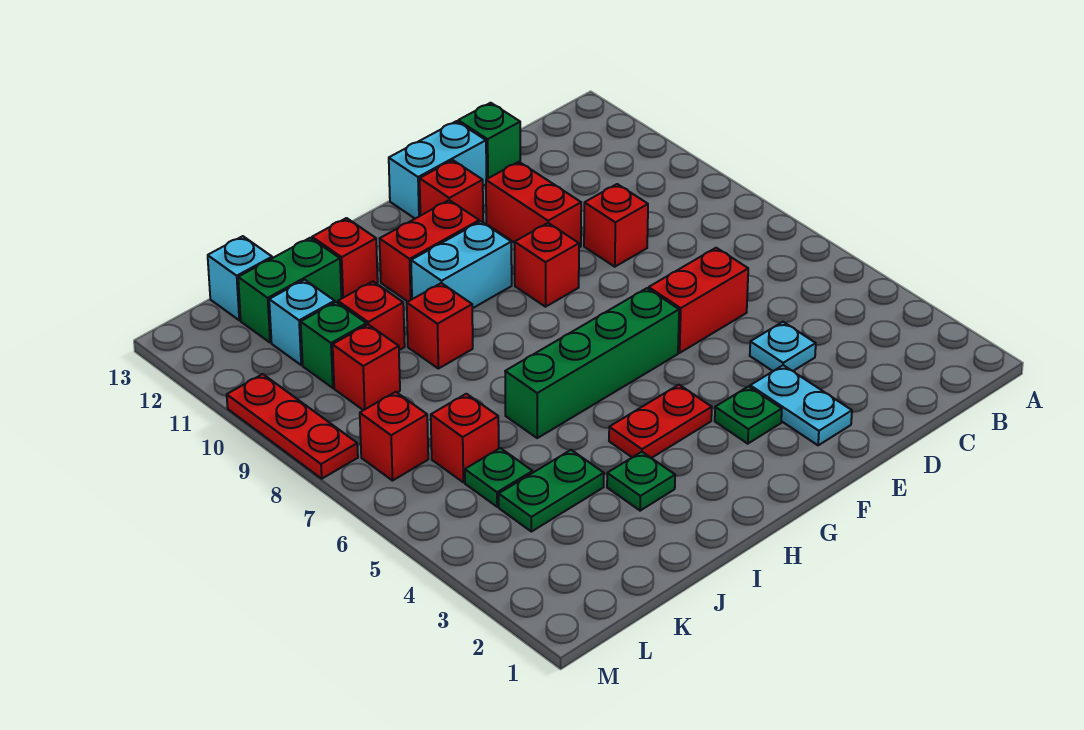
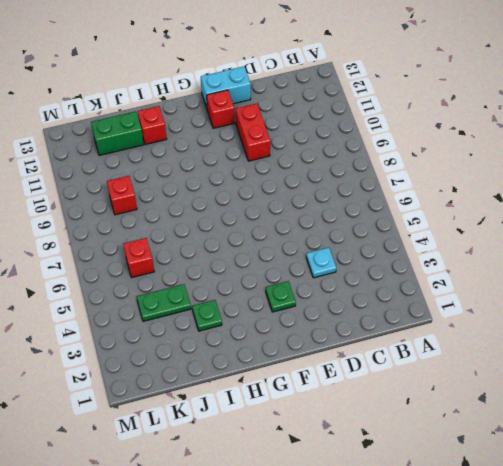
none -> red 1x2 brick [649,248,748,353]
none -> red 1x1 brick [584,184,648,267]
none -> green 1x1 brick [458,103,520,179]

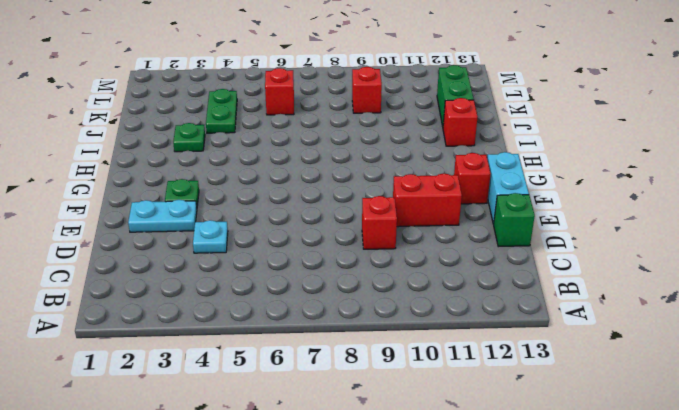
none -> red 1x2 brick [649,248,748,353]
none -> green 1x4 brick [505,288,679,438]
none -> red 1x1 brick [515,223,579,307]

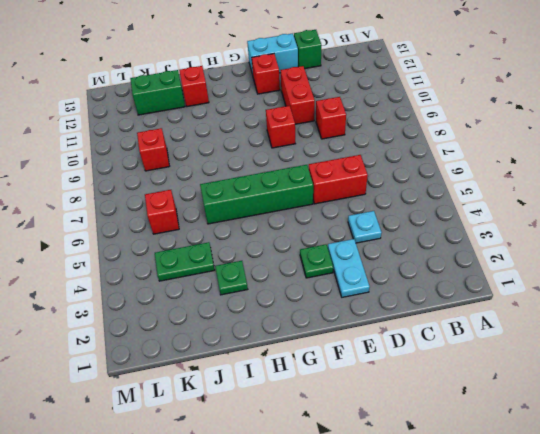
none -> red 1x2 plate [609,385,712,458]
none -> cyan 1x2 brick [411,221,512,308]
none -> red 1x2 brick [380,200,479,301]

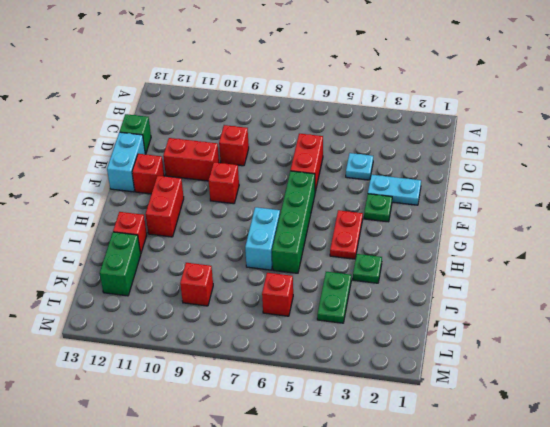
cyan 1x2 brick [245,207,280,270] -> cyan 1x2 brick moved to [411,221,512,308]
none -> red 1x1 brick [407,283,473,369]
none -> red 1x1 brick [338,282,405,350]
none -> green 1x1 plate [465,448,533,507]

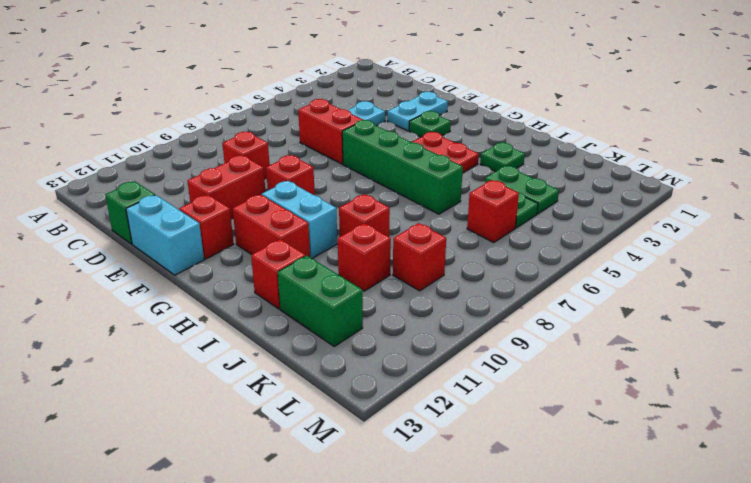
none -> green 1x1 brick [301,302,367,388]
none -> cyan 1x1 brick [269,280,335,365]
none -> cyan 1x1 brick [208,236,272,320]

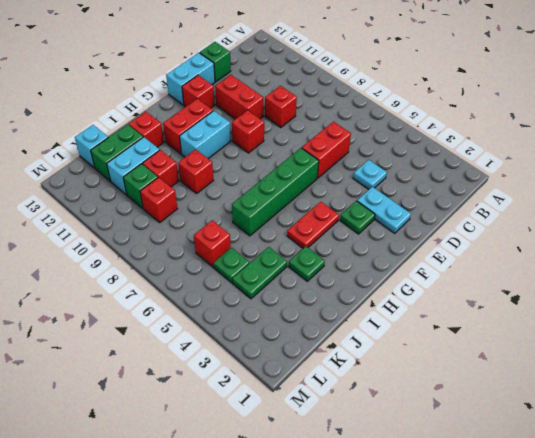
cyan 1x2 brick [107,137,160,195] -> cyan 1x1 brick [269,280,335,365]
none -> red 1x1 brick [360,392,428,481]
none -> red 1x3 plate [227,374,358,479]

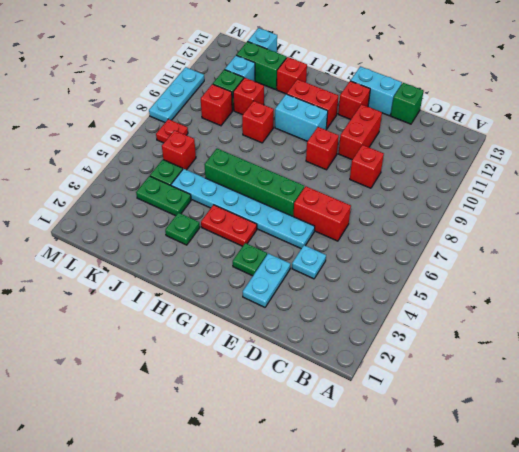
cyan 1x6 plate [171,169,315,249] -> none
red 1x1 plate [156,119,188,143] -> red 1x1 brick [360,392,428,481]
cyan 1x3 plate [149,67,204,122] -> red 1x3 plate [227,374,358,479]

